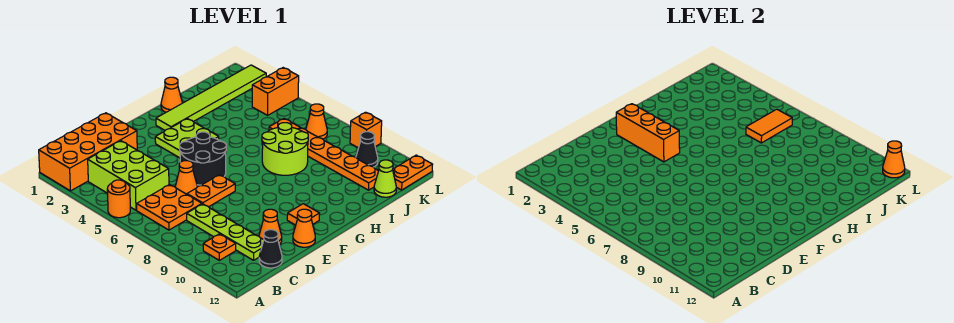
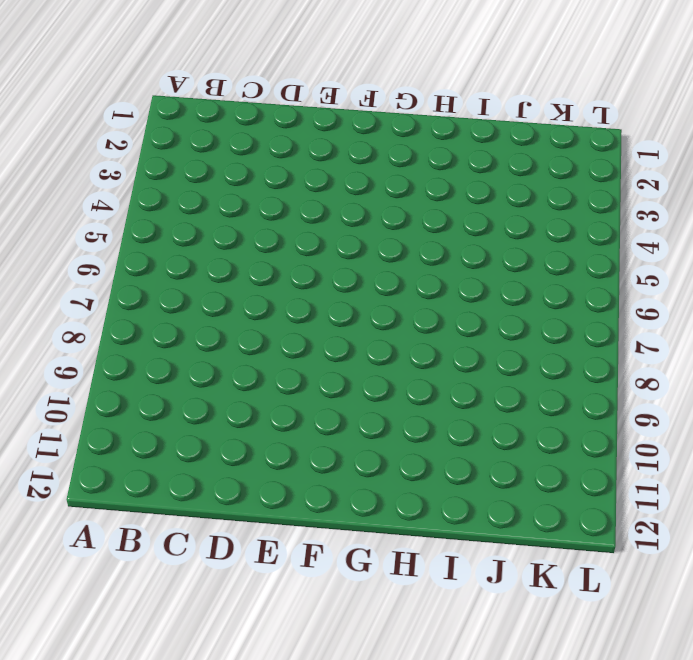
none -> orange 2x4 brick [39,113,137,191]
none -> orange 1x1 round brick [107,180,130,218]
none -> lime 2x3 brick [88,141,169,210]

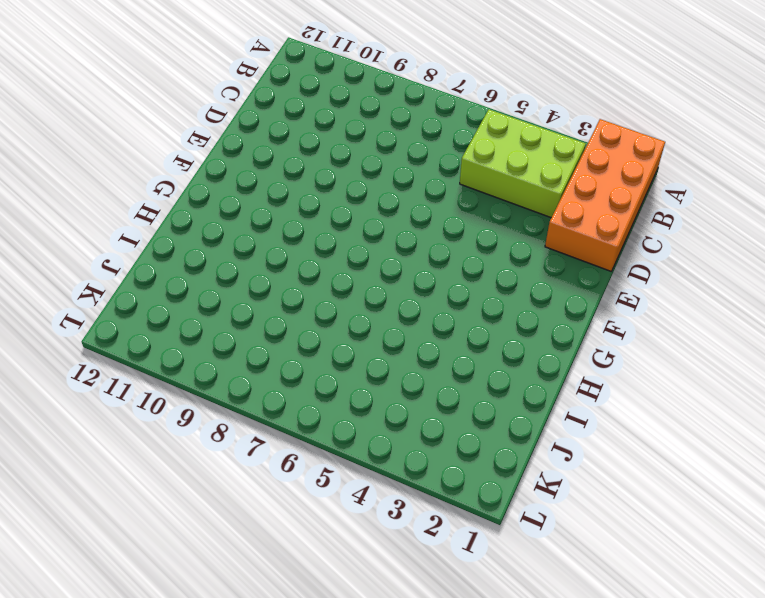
none -> orange 1x1 round brick [107,180,130,218]
none -> orange 2x2 plate [137,185,202,230]
none -> orange 1x1 plate [203,234,236,260]

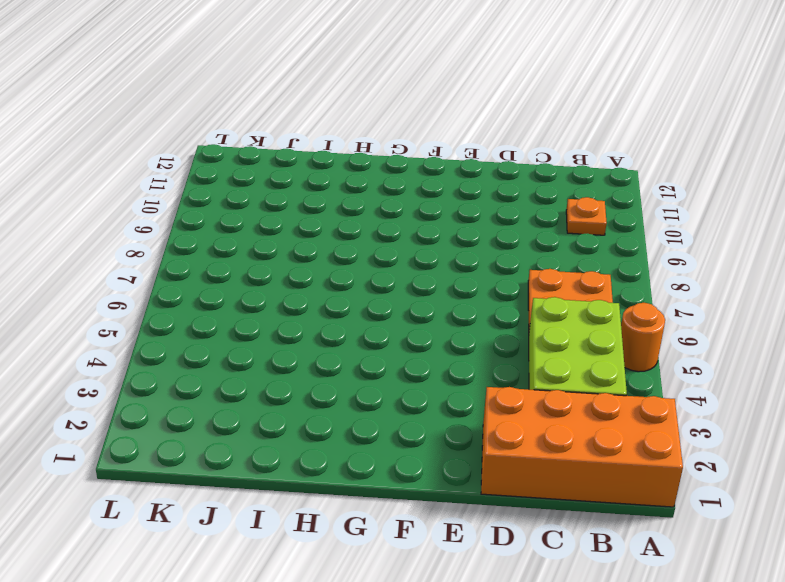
none -> lime 1x4 plate [187,204,264,260]
none -> black 1x1 cone [259,230,282,268]
none -> orange 1x1 cone [175,161,197,194]

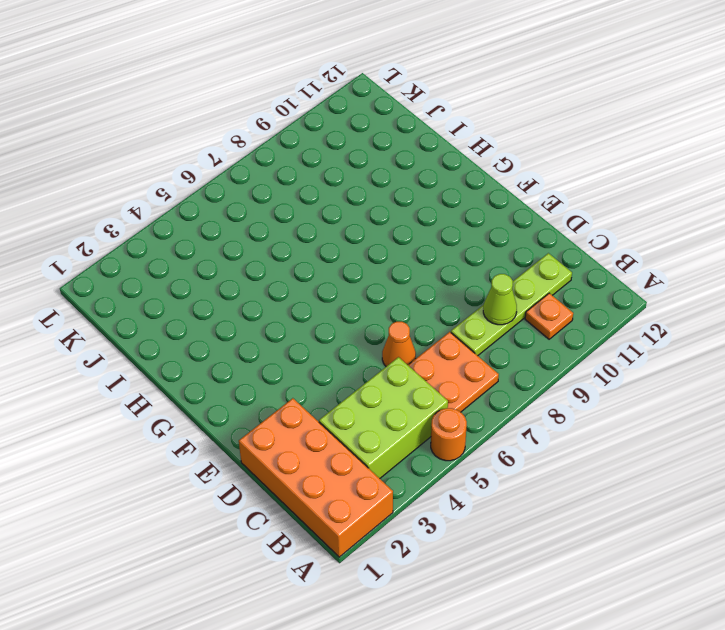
lime 1x1 cone [483,274,517,325] -> lime 1x1 cone moved to [374,160,396,197]
none -> black 1x1 cone [259,230,282,268]
none -> orange 1x2 plate [187,175,235,207]
none -> orange 1x1 cone [259,209,282,245]

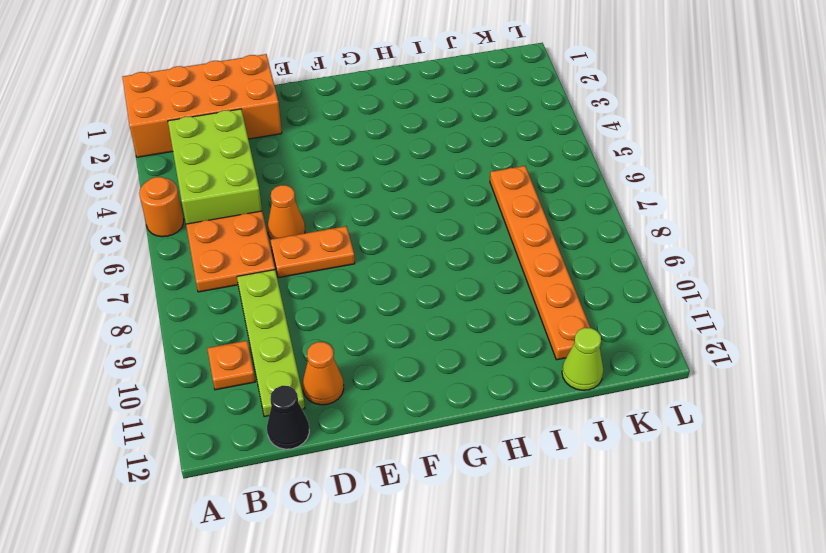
none -> black 2x2 round brick [180,132,226,185]
none -> orange 1x1 cone [293,209,315,247]
none -> lime 2x2 plate [155,119,219,158]

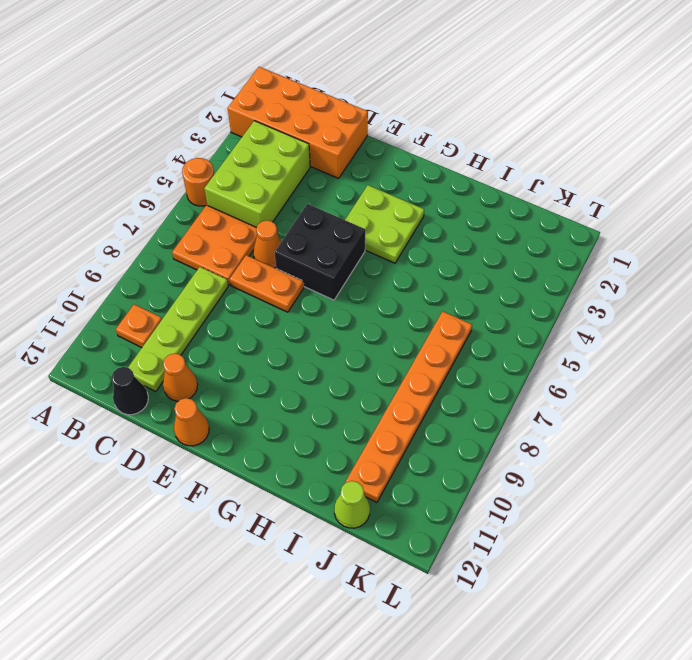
black 2x2 brick [275,204,365,300] -> black 2x2 round brick [180,132,226,185]
none -> orange 1x1 tile [287,204,320,225]
none -> lime 1x6 tile [156,65,266,130]
none -> orange 1x1 cone [161,77,182,112]

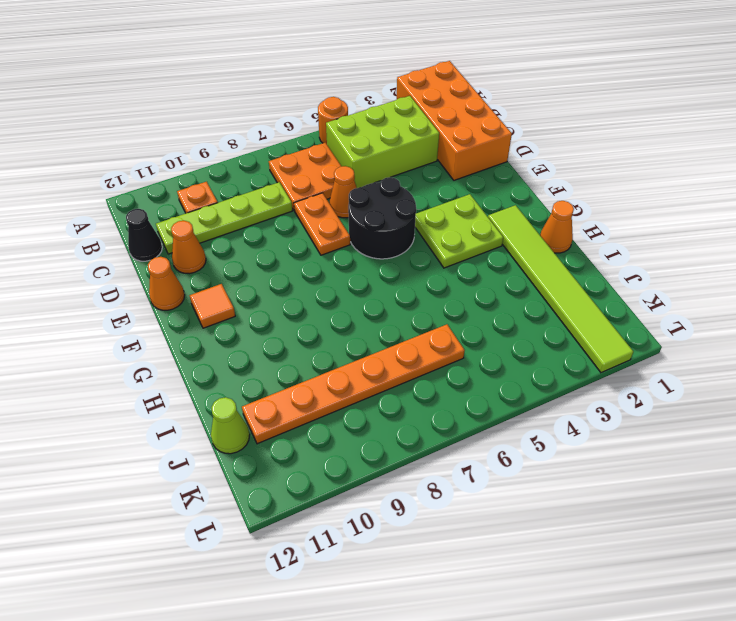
none -> lime 2x2 round brick [262,123,308,175]
none -> orange 1x2 brick [252,68,299,115]
none -> orange 1x1 cone [306,104,327,139]

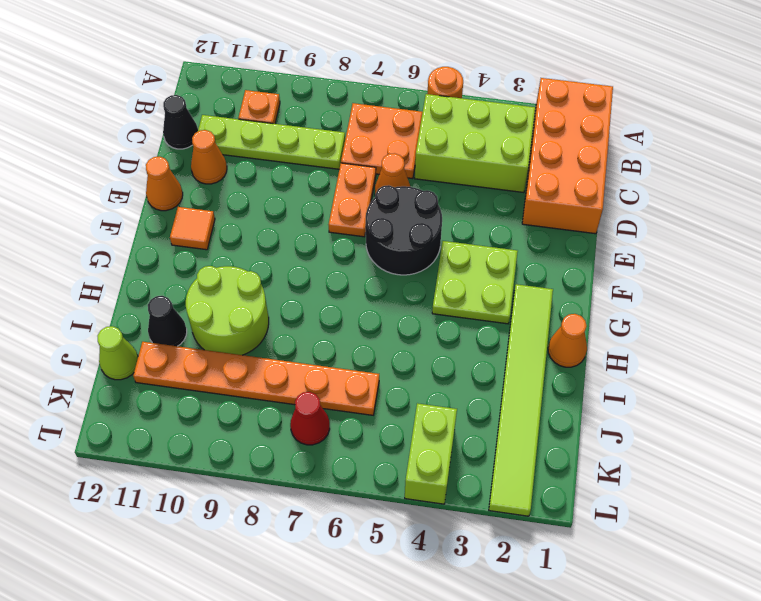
lime 2x2 round brick [186,266,269,355] -> lime 2x2 round brick moved to [262,123,308,175]
black 1x1 cone [148,296,187,346] -> black 1x1 cone moved to [356,132,378,167]
lime 1x2 brick [405,403,457,504] -> orange 1x2 brick [252,68,299,115]
red 1x1 cone [290,392,330,445] -> orange 1x1 cone [306,104,327,139]
none -> orange 1x2 plate [393,155,433,190]
none -> orange 1x1 brick [350,112,382,148]
none -> orange 1x3 brick [616,104,680,162]

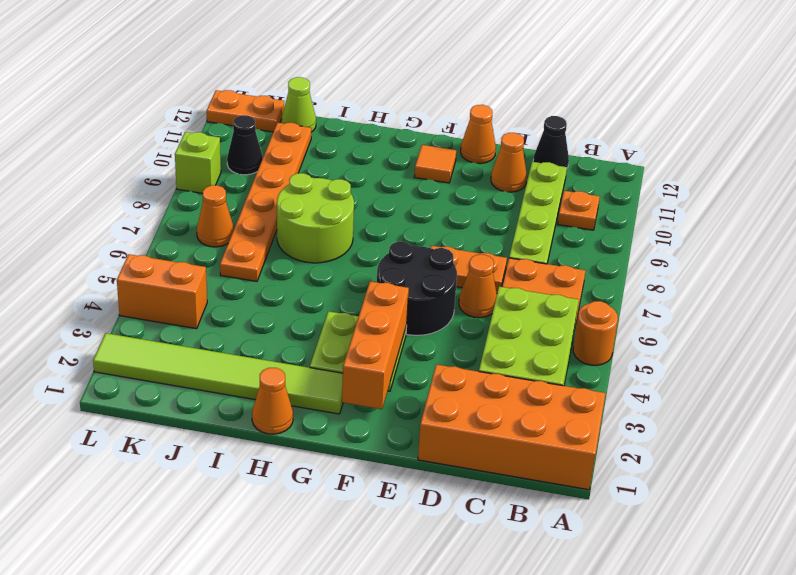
lime 1x1 brick [175,132,221,193] -> orange 1x1 brick [350,112,382,148]
none -> orange 1x2 tile [746,109,792,143]
none -> orange 1x1 cone [883,141,905,178]

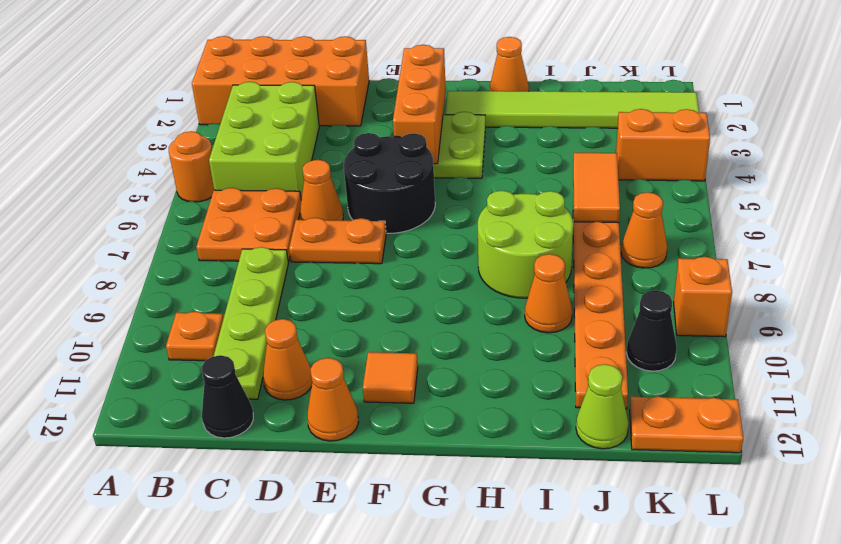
orange 1x1 cone [525,254,572,333] -> orange 1x1 cone moved to [883,141,905,178]
orange 1x2 tile [573,153,620,223] -> orange 1x2 tile turned to [746,109,792,143]

